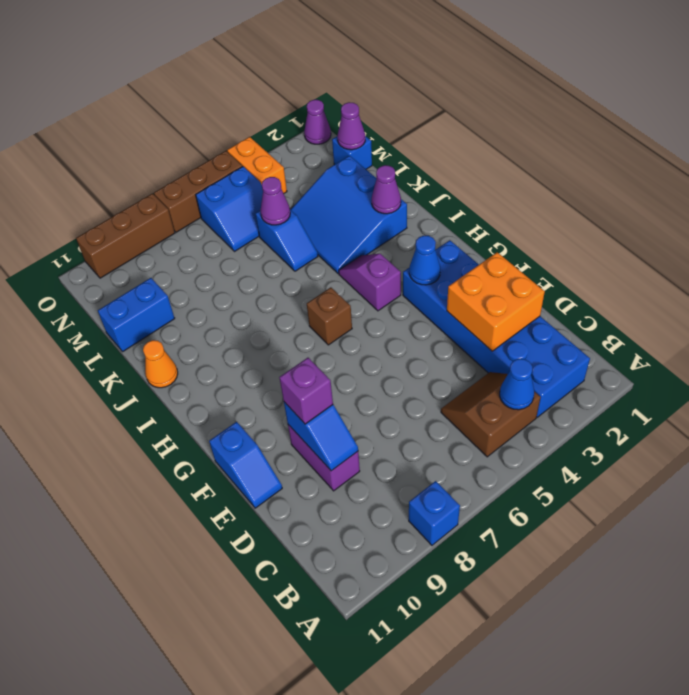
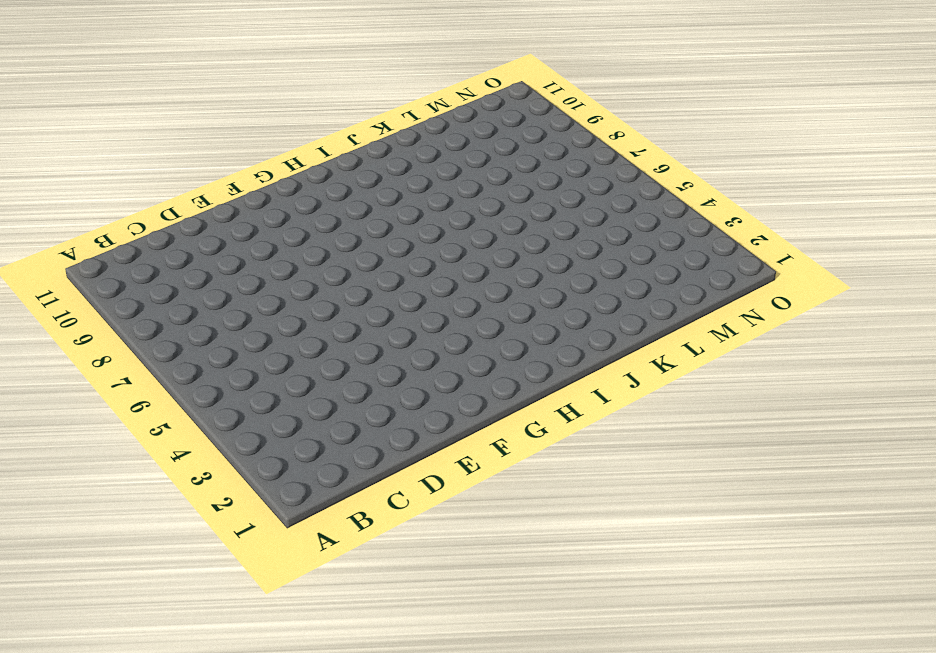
none -> blue 1x1 brick [409,481,460,545]
none -> blue 2x6 brick [403,240,590,417]
none -> brown 2x2 slope [441,372,541,457]

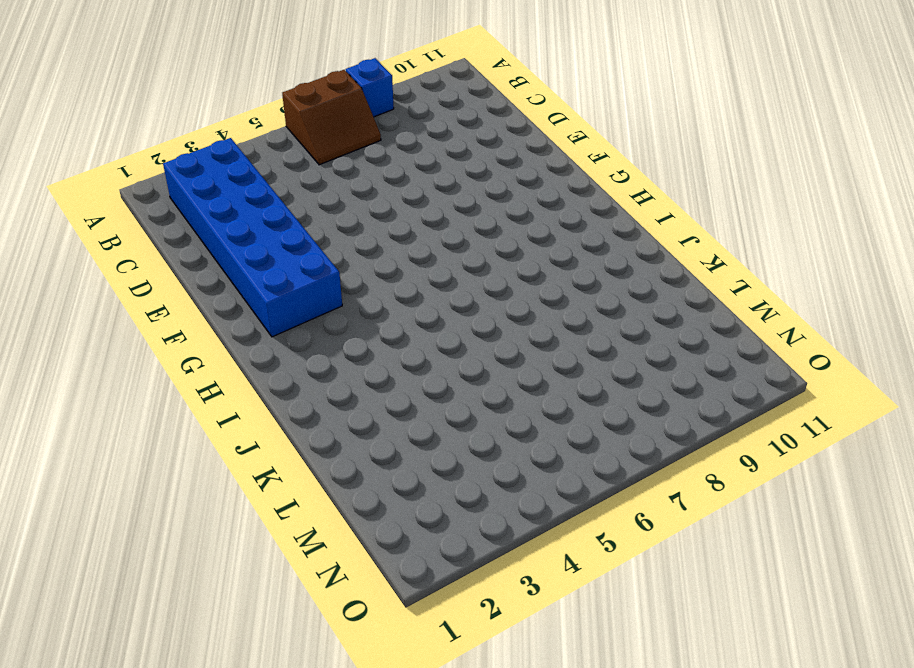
brown 2x2 slope [282,70,381,165] -> brown 2x2 slope moved to [441,372,541,457]
none -> purple 1x2 brick [288,425,360,491]
none -> blue 1x2 slope [209,422,282,508]
none -> purple 1x2 slope [339,254,401,311]

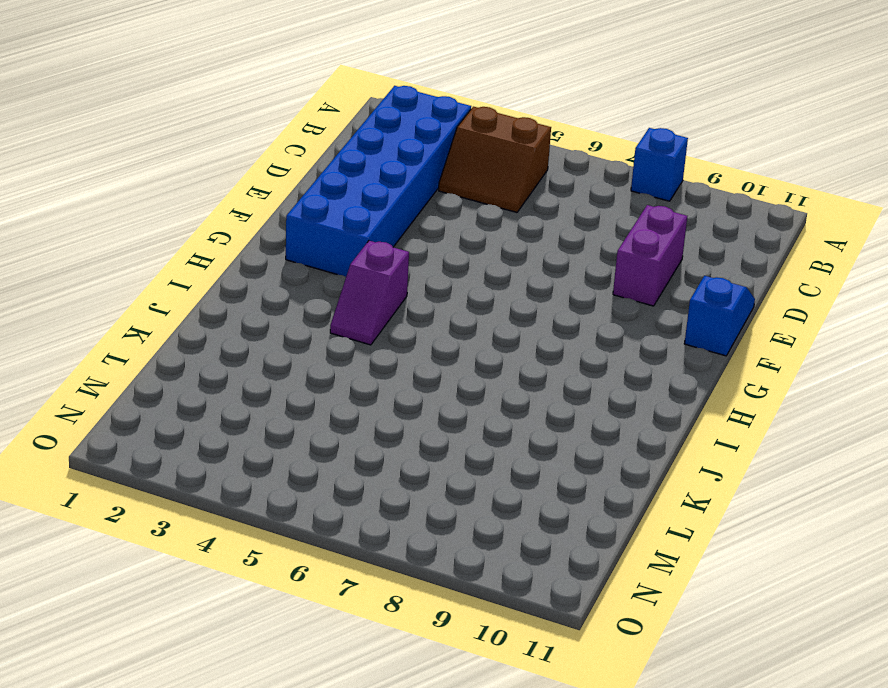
none -> brown 1x1 brick [307,287,352,345]
none -> blue 3x3 slope [291,156,407,274]
none -> orange 1x1 cone [143,340,178,388]

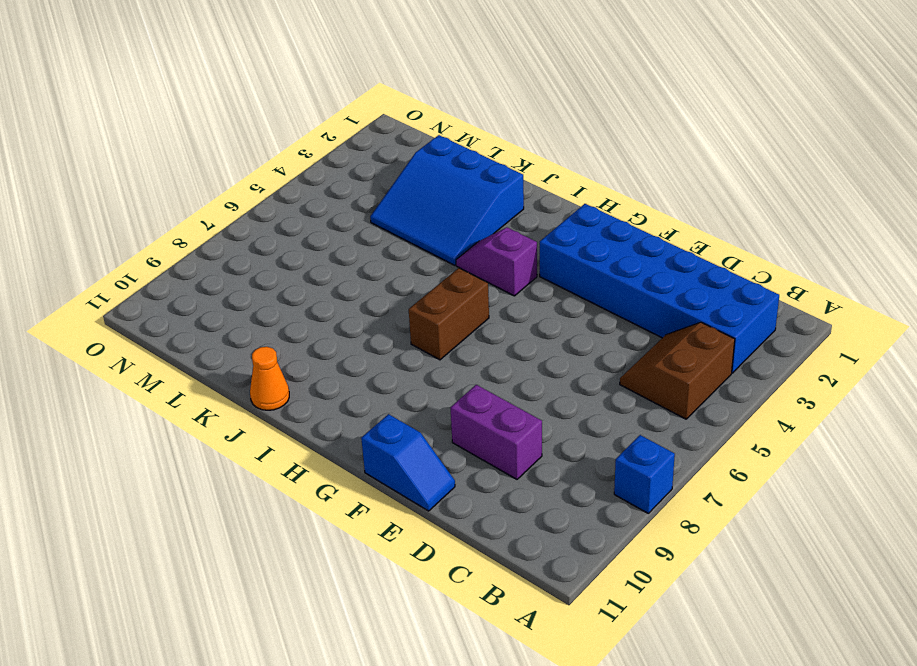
brown 1x2 brick [409,268,489,360] -> brown 1x1 brick [307,287,352,345]
none -> blue 1x2 slope [256,210,318,271]
none -> blue 1x2 brick [98,278,175,352]
none -> blue 1x1 brick [332,136,372,169]

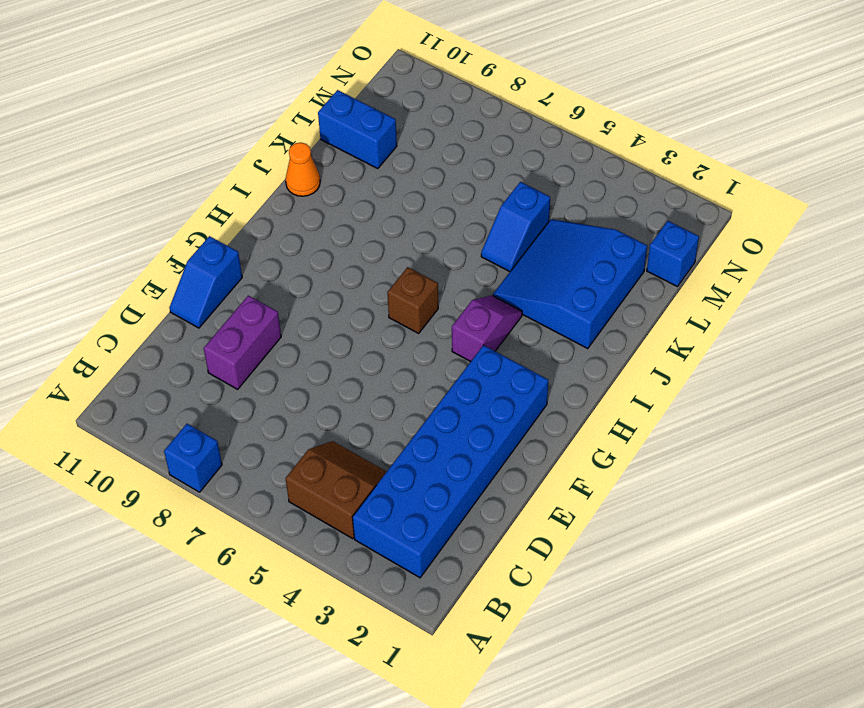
none -> blue 2x2 slope [196,166,263,252]
none -> orange 1x2 brick [227,137,287,193]
none -> purple 1x1 cone [304,100,331,144]

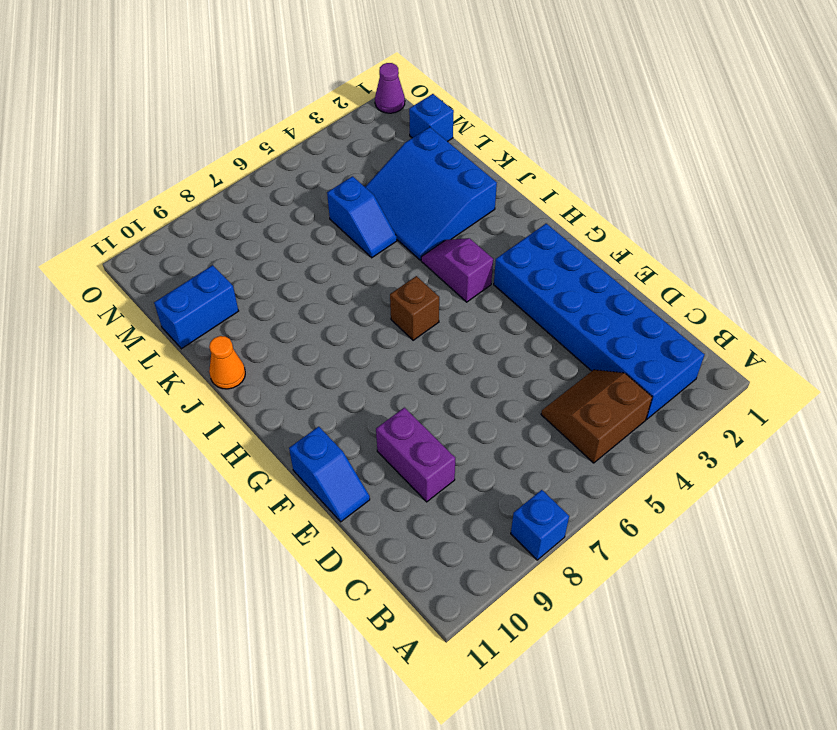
none -> blue 2x2 slope [196,166,263,252]
none -> orange 1x2 brick [227,137,287,193]
none -> brown 1x3 brick [154,151,242,232]

